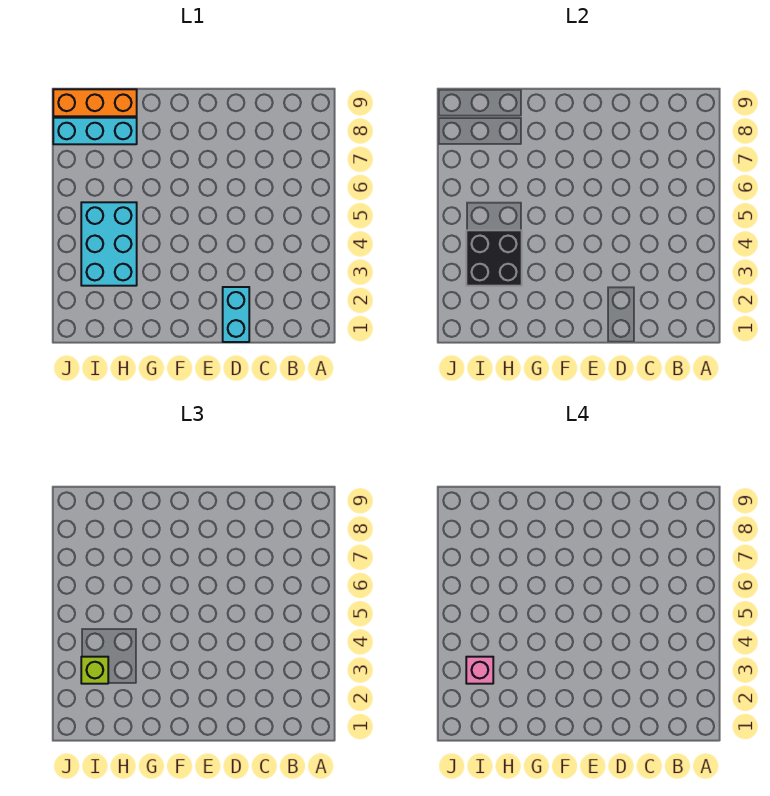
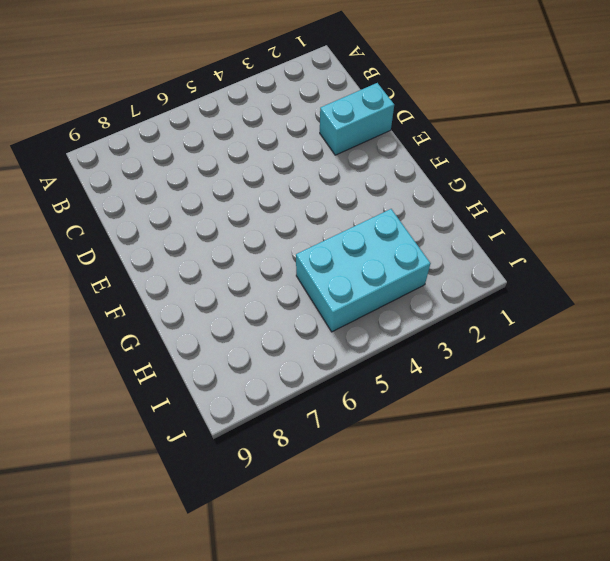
none -> cyan 1x3 brick [53,118,137,144]
none -> orange 1x3 brick [53,89,137,116]

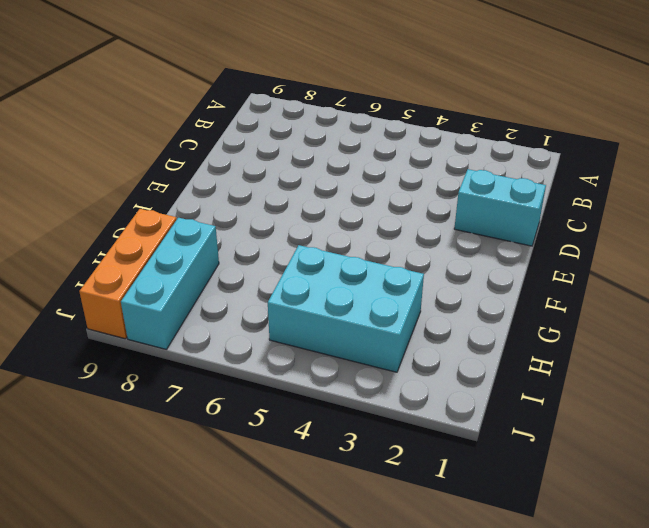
none -> black 2x2 brick [466,230,522,286]
none -> lime 1x1 brick [81,657,108,684]

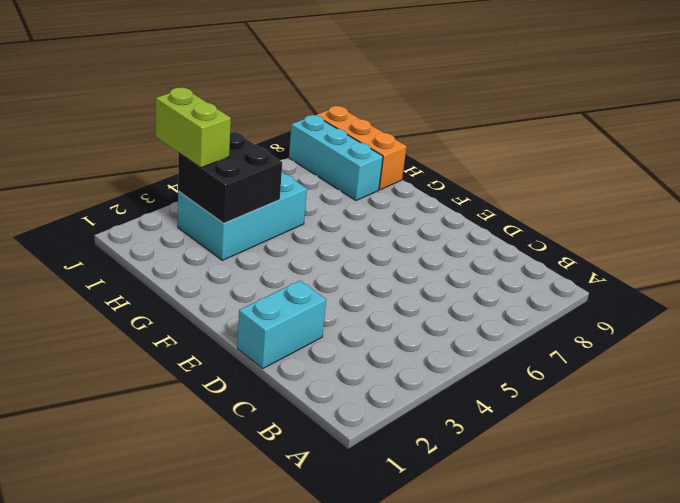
lime 1x2 brick [156,88,231,168] -> lime 1x1 brick [81,657,108,684]
none -> pink 1x1 brick [466,657,493,684]

